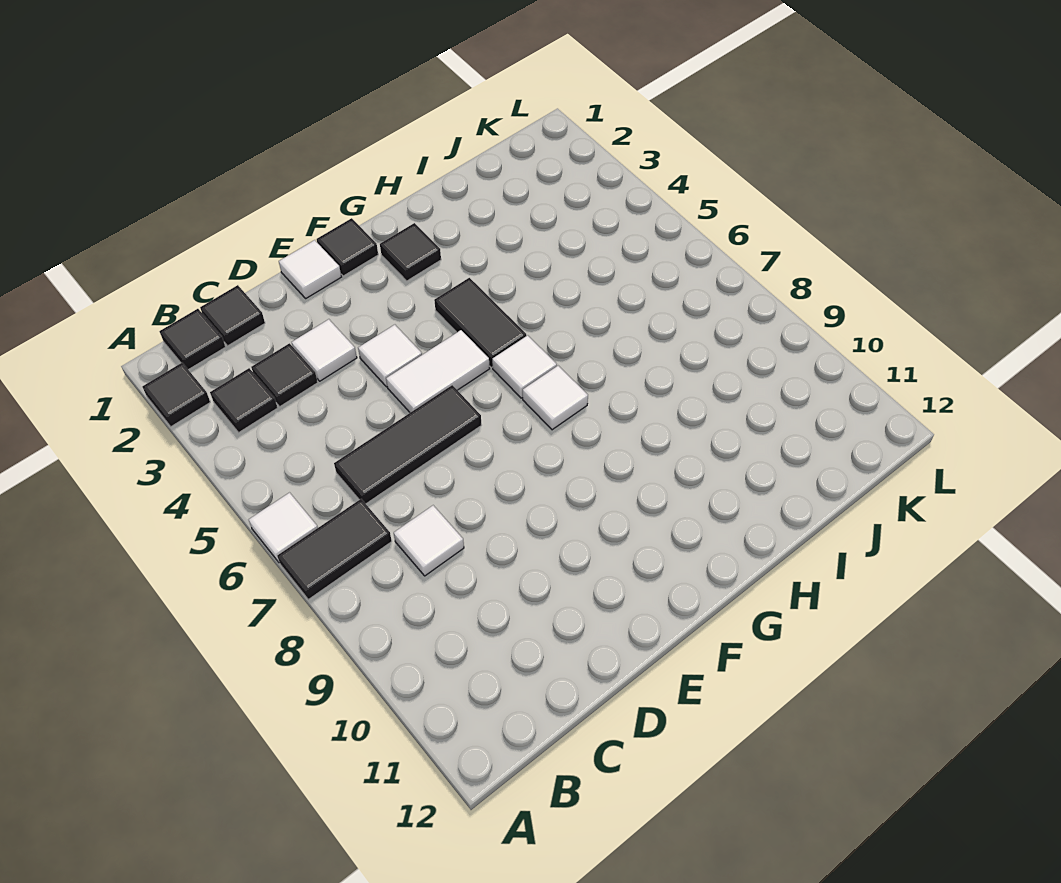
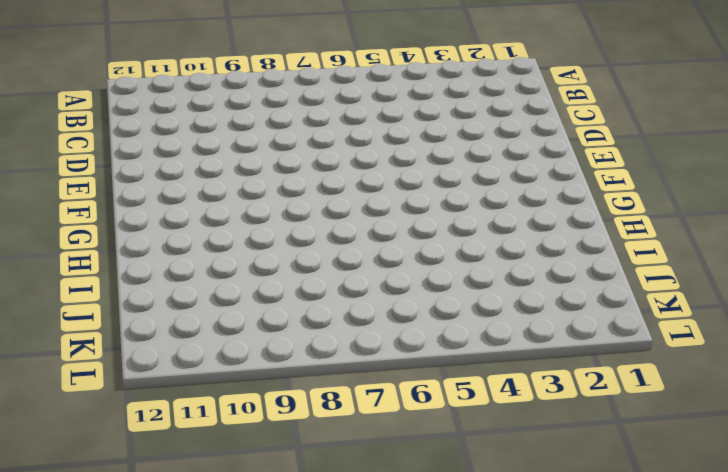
none -> black 1x1 tile [142,363,210,427]
none -> white 1x1 tile [249,493,318,563]
none -> black 1x2 tile [277,499,392,600]

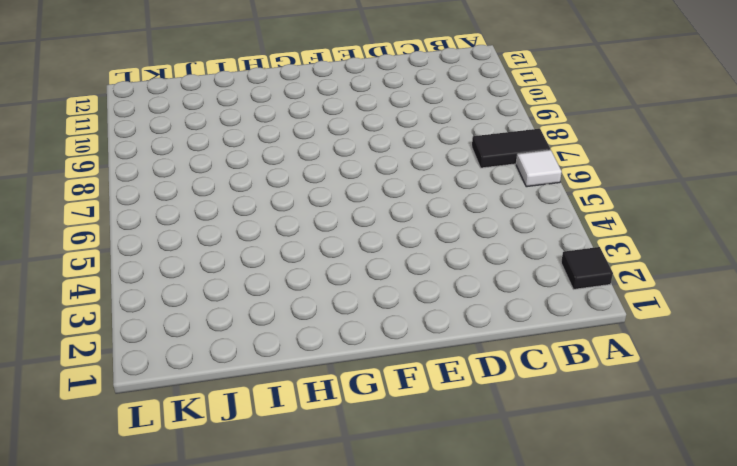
none -> black 1x1 tile [159,309,225,370]
none -> black 1x1 tile [210,368,278,432]
none -> black 1x1 tile [200,285,265,346]

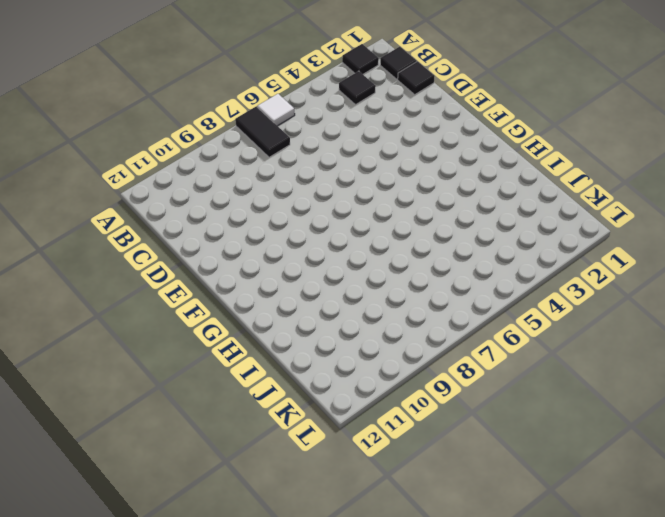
none -> black 1x1 tile [251,343,318,406]
none -> black 1x3 tile [334,385,481,504]
none -> white 1x1 tile [394,505,464,576]

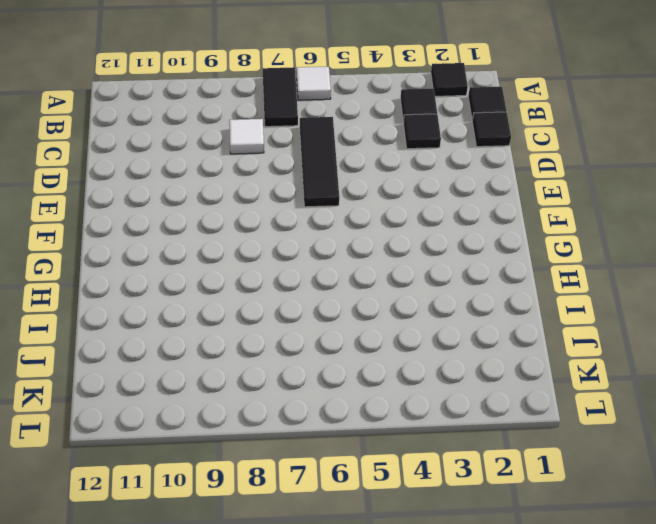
none -> white 1x1 tile [292,319,357,381]
none -> white 1x1 tile [279,240,341,298]
none -> white 1x1 tile [358,325,422,387]

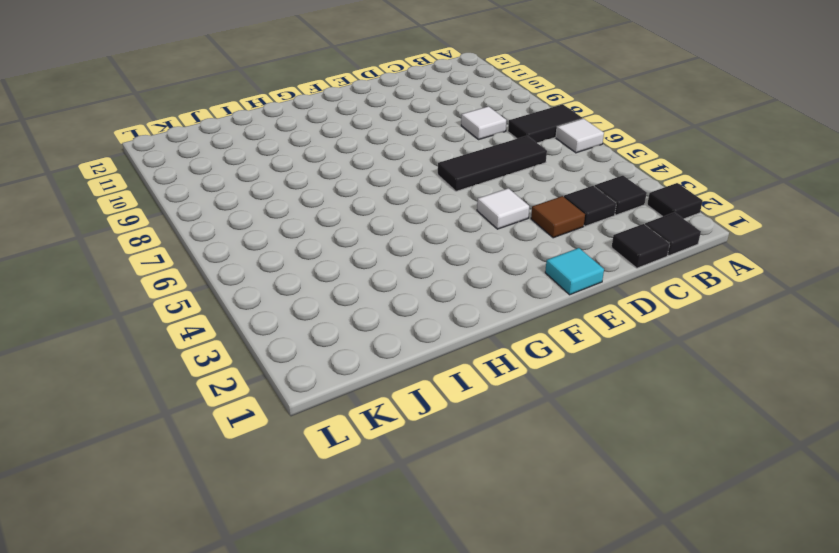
brown 1x1 tile [531,196,585,238] -> white 1x1 tile [292,319,357,381]
cyan 1x1 tile [545,248,604,295] -> white 1x1 tile [279,240,341,298]
none -> white 1x2 tile [386,330,490,413]
none -> black 1x1 tile [317,218,378,276]
none -> black 1x1 tile [380,223,441,281]

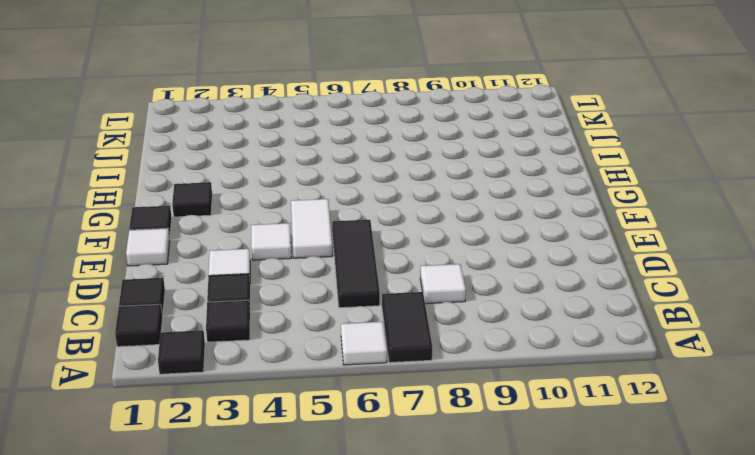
none -> black 1x2 tile [434,278,526,367]
none -> white 1x1 tile [492,335,557,398]
none -> white 1x1 tile [523,366,588,430]

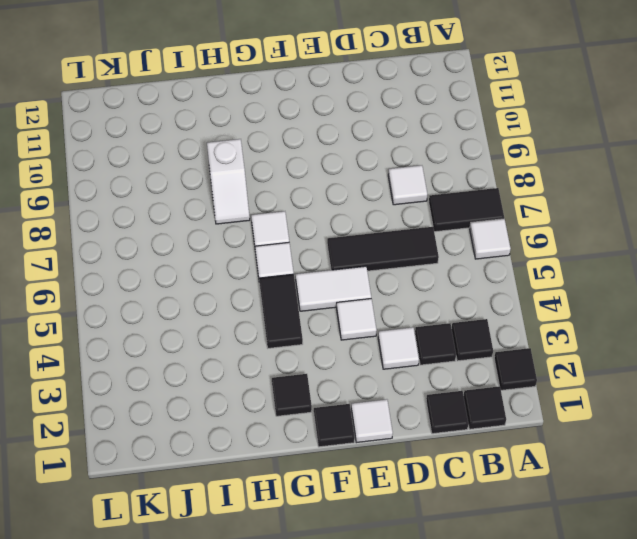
white 1x2 slope [207,139,250,224] -> none

